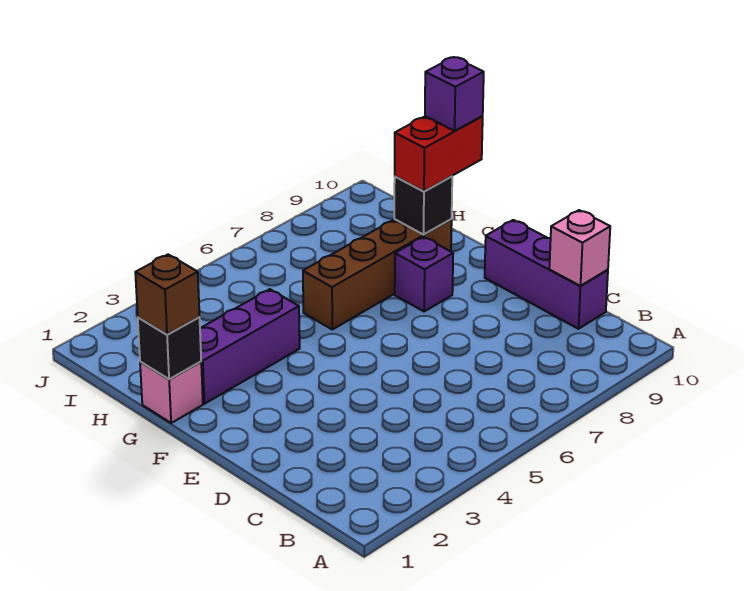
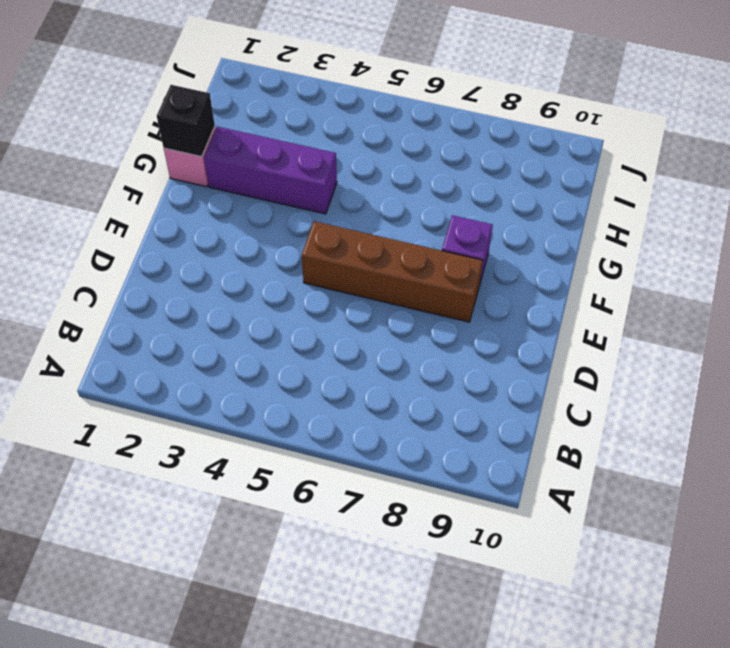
brown 1x4 brick [302,221,483,322] -> brown 1x4 brick moved to [303,219,452,329]
none -> purple 1x3 brick [485,220,608,329]
none -> pink 1x1 brick [549,210,610,286]

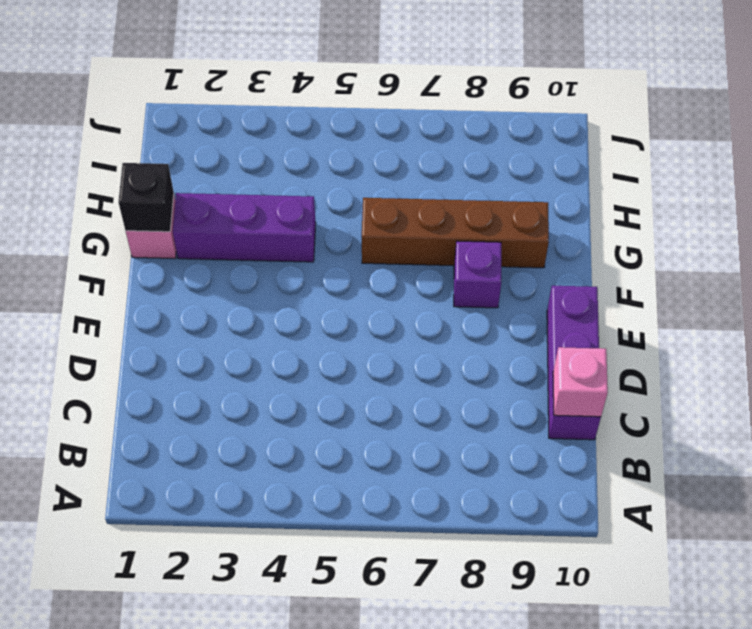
none -> black 1x1 brick [394,176,452,235]
none -> brown 1x1 brick [135,255,200,335]

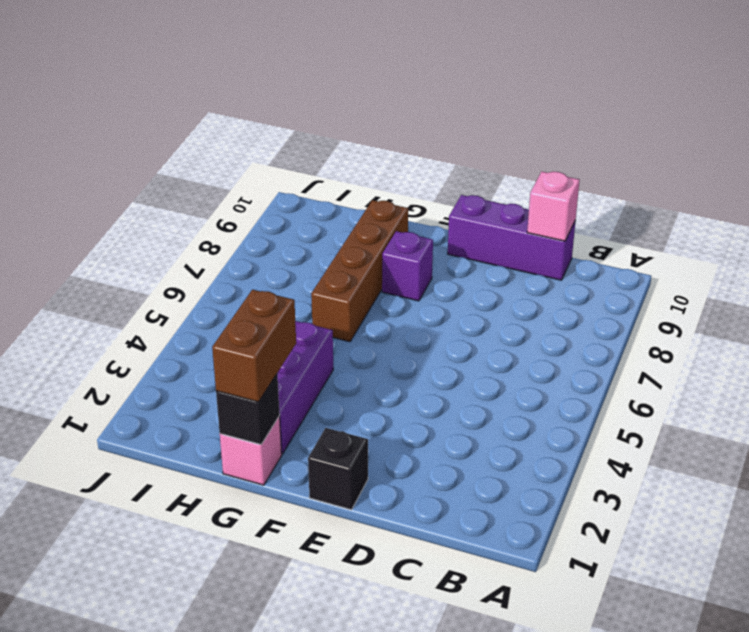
black 1x1 brick [308,428,368,510] -> black 1x1 brick moved to [394,176,452,235]
brown 1x2 brick [212,290,296,402] -> brown 1x1 brick [135,255,200,335]
none -> red 1x2 brick [395,116,483,191]
none -> purple 1x1 brick [425,57,484,131]

